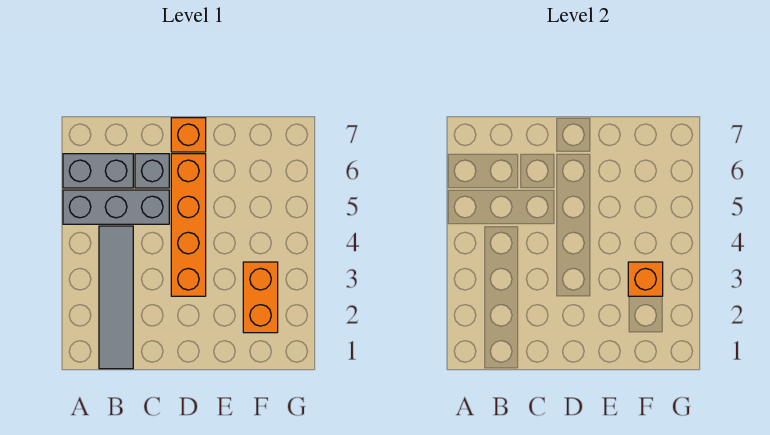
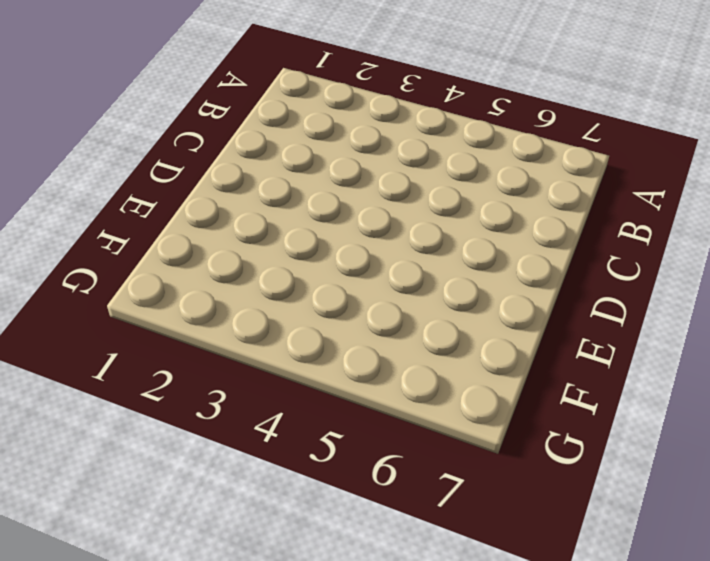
none -> grey 1x3 brick [63,190,169,224]
none -> grey 1x2 brick [63,154,133,188]

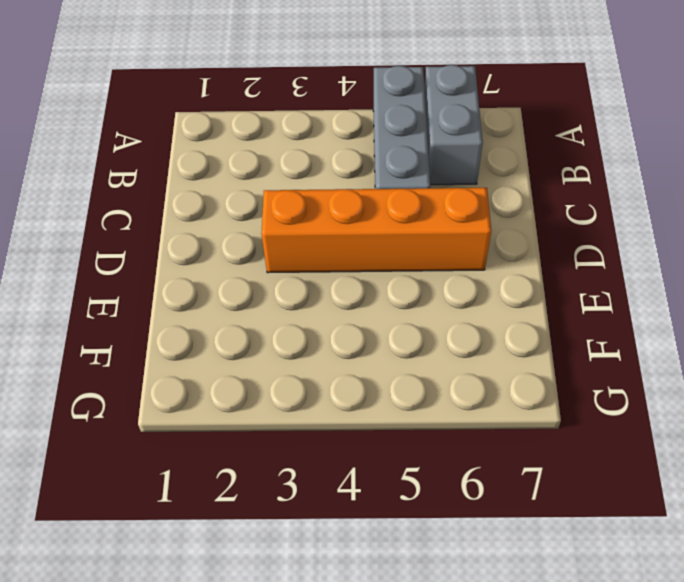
none -> grey 1x4 tile [99,226,133,369]
none -> grey 1x1 brick [135,154,169,188]

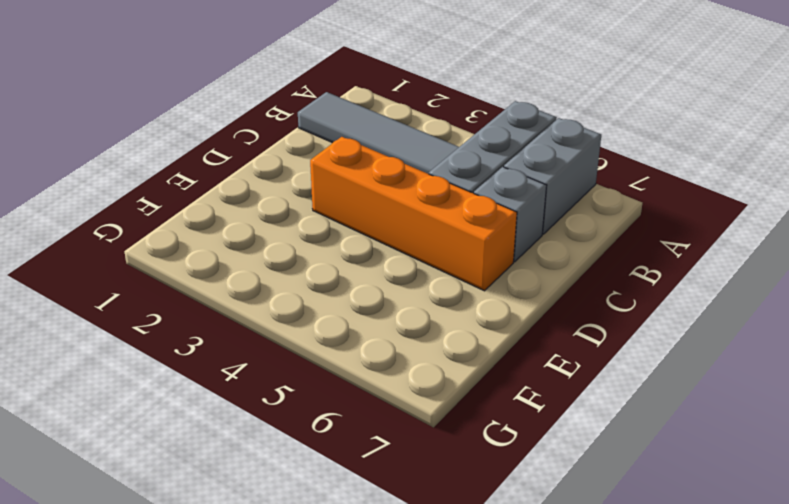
none -> orange 1x1 brick [171,118,206,152]
none -> orange 1x2 brick [243,262,278,333]

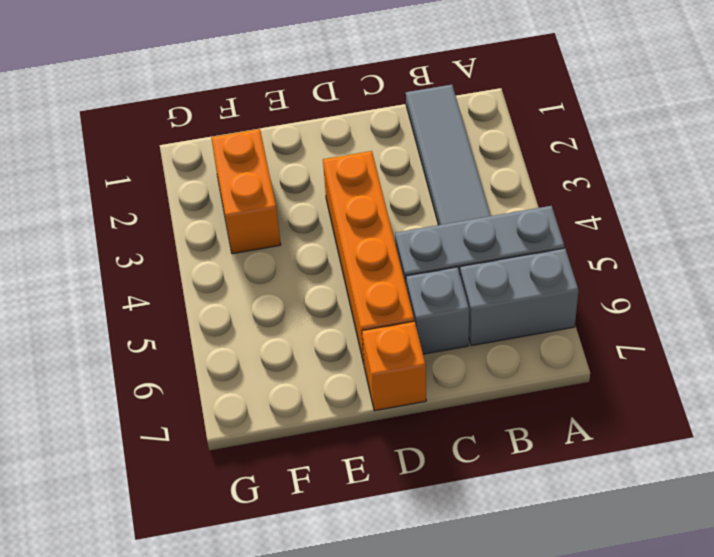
none -> orange 1x1 brick [628,262,663,296]

